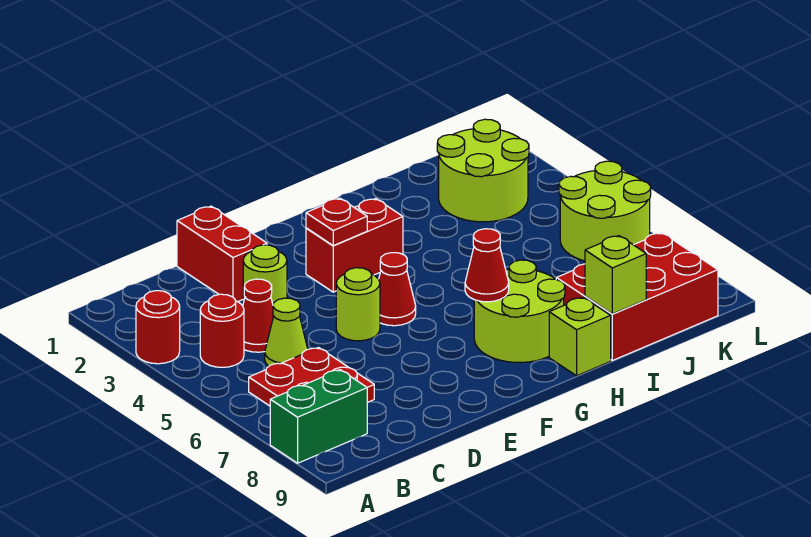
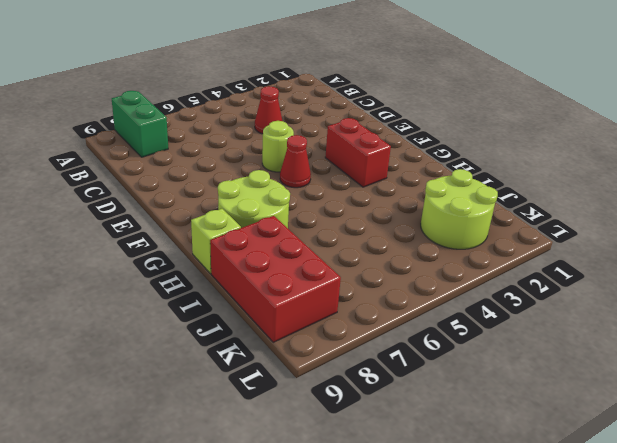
none -> red 1x1 round brick [136,291,180,364]
none -> red 1x1 round brick [200,294,244,367]
none -> red 2x2 plate [249,348,374,406]

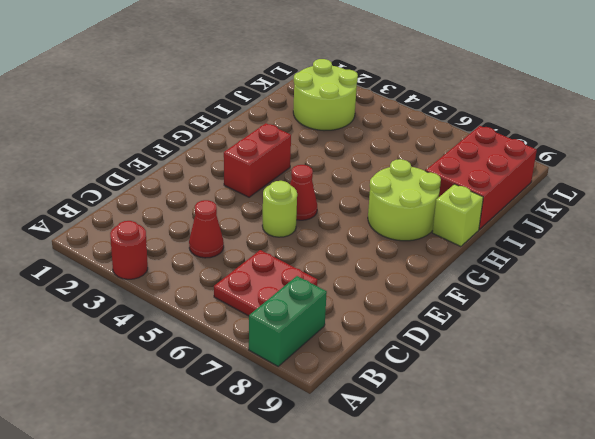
none -> red 1x1 round brick [200,294,244,367]
none -> lime 1x1 cone [265,298,308,366]
none -> red 1x2 brick [177,206,267,302]

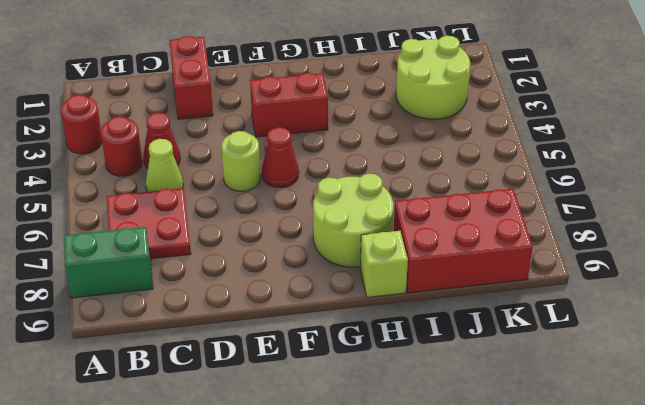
none -> lime 1x1 round brick [243,245,287,304]
none -> lime 2x2 round brick [559,161,651,261]
none -> red 1x1 plate [306,198,367,245]

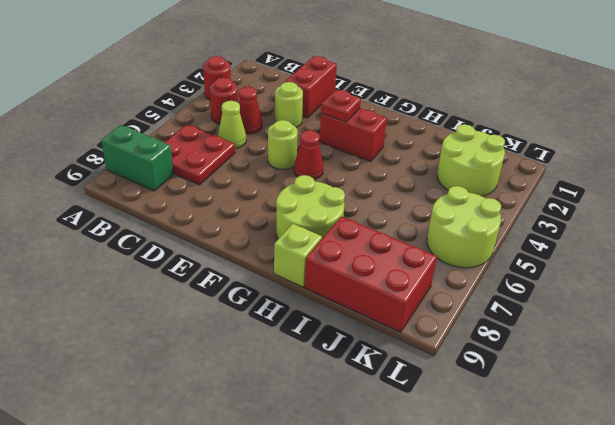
none -> red 1x1 cone [465,229,509,302]
none -> lime 1x1 brick [585,236,646,314]

